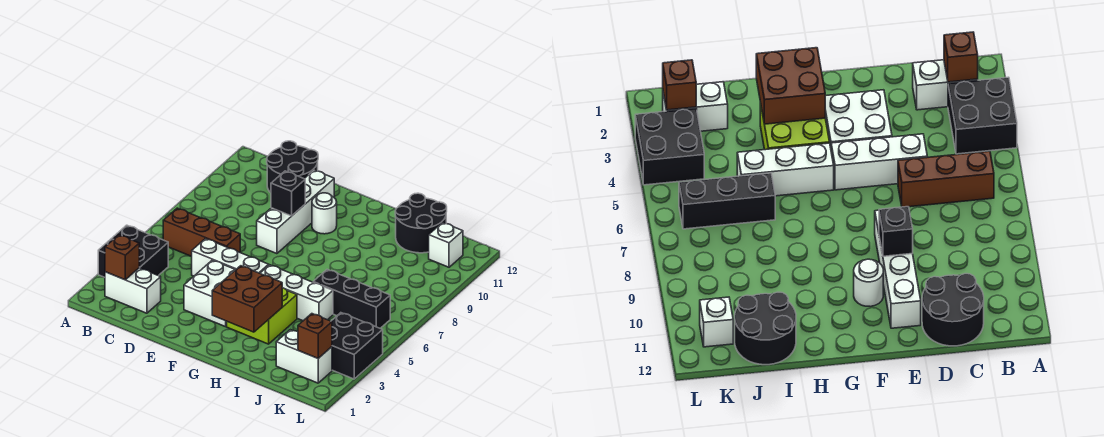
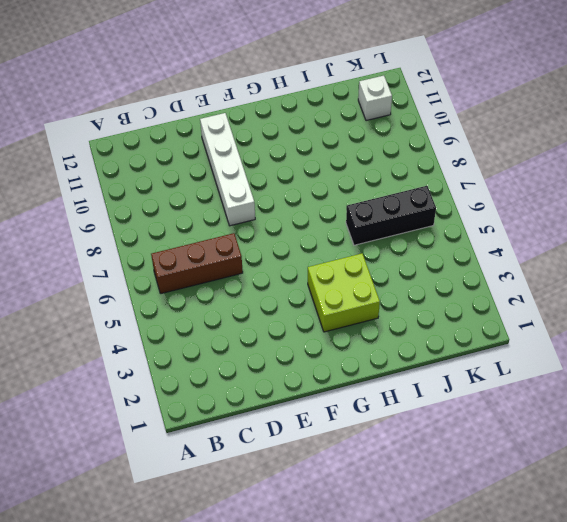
none -> black 2x2 brick [98,225,168,278]
none -> white 1x2 brick [105,268,161,313]
none -> black 2x2 round brick [267,141,318,193]

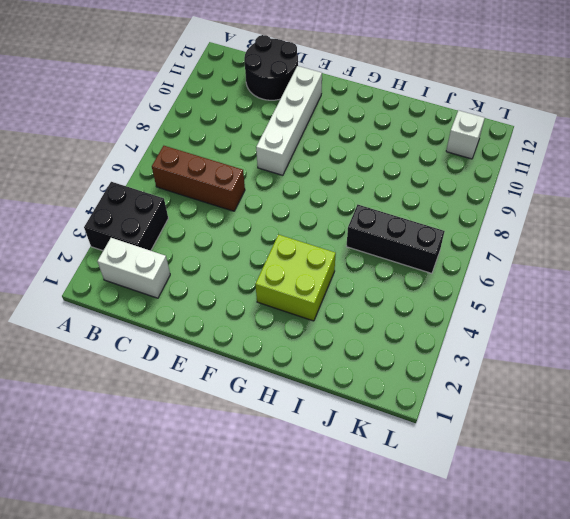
none -> white 1x3 brick [191,239,269,276]
none -> white 2x2 brick [184,260,235,327]
none -> white 1x1 round brick [312,193,337,234]

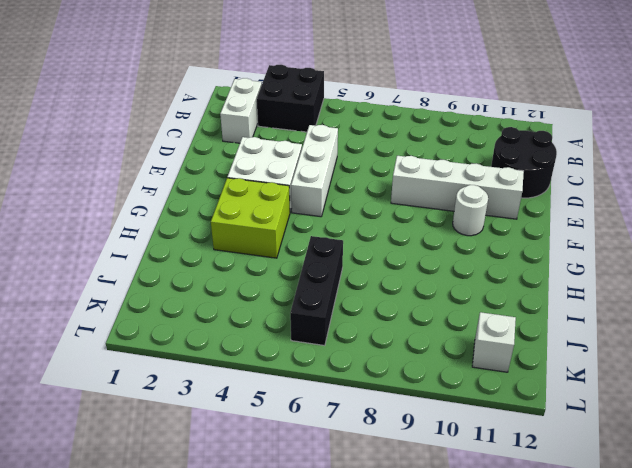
none -> brown 1x3 brick [163,208,240,256]
none -> white 1x3 brick [260,265,333,321]
none -> black 2x2 round brick [395,193,447,253]

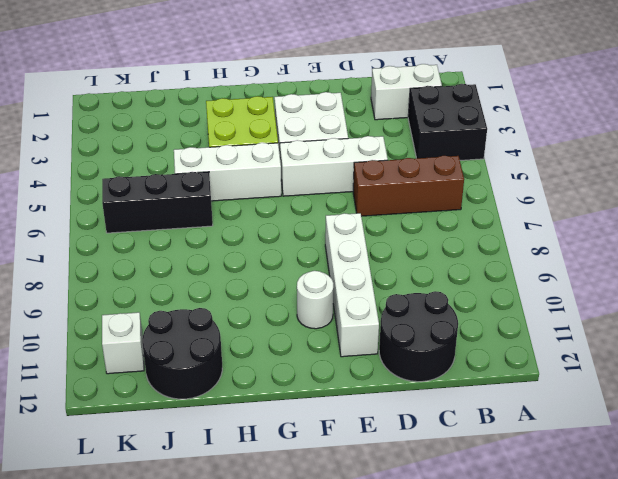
none -> white 1x2 brick [276,330,332,383]
none -> black 2x2 brick [332,313,383,379]
none -> brown 1x1 brick [105,235,139,280]

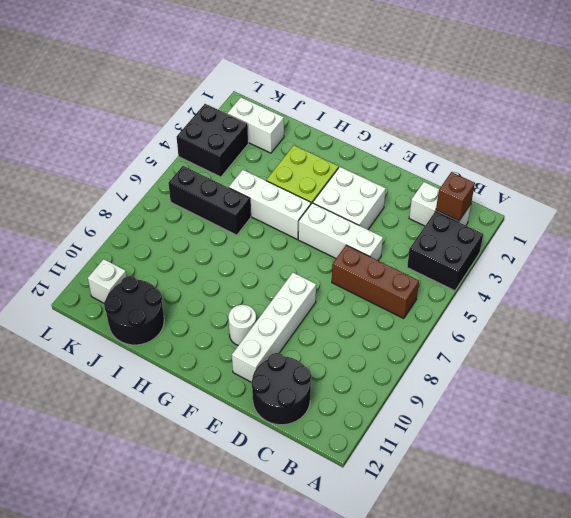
none -> black 1x1 brick [271,171,305,216]
none -> brown 2x2 brick [212,266,282,332]
none -> brown 1x1 brick [298,314,332,358]

